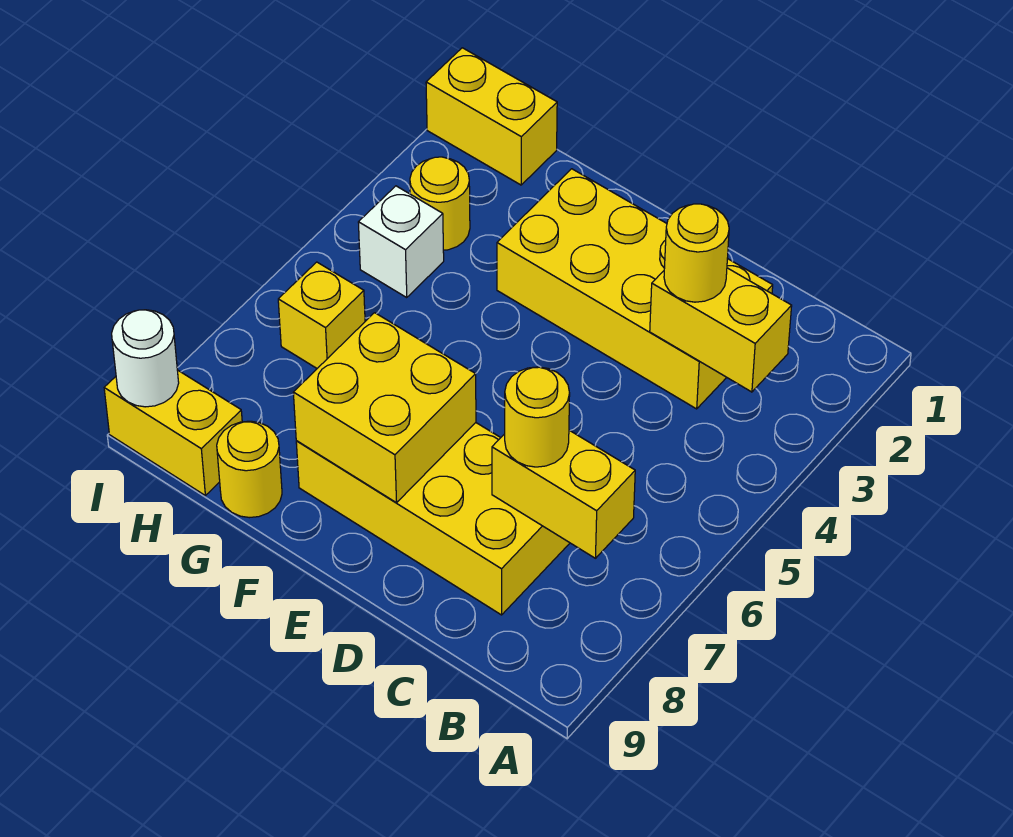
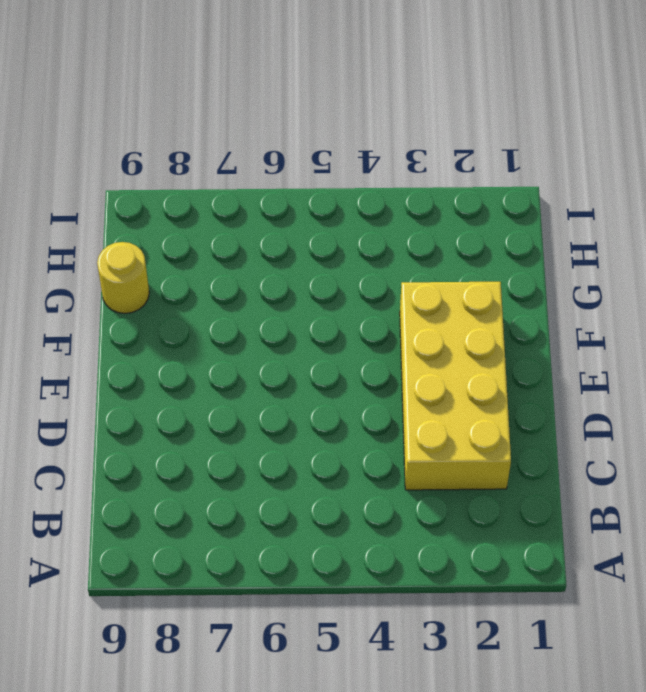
none -> yellow 2x4 brick [296,423,570,615]
none -> yellow 1x2 brick [426,48,557,185]
none -> yellow 1x1 round brick [410,157,470,250]

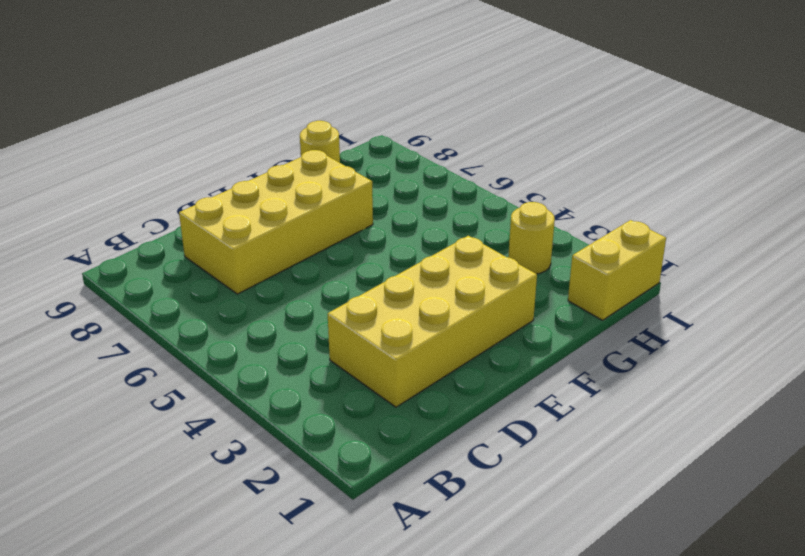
none -> white 1x1 brick [358,186,444,298]
none -> yellow 1x1 brick [278,262,365,368]
none -> yellow 1x2 brick [104,370,242,495]

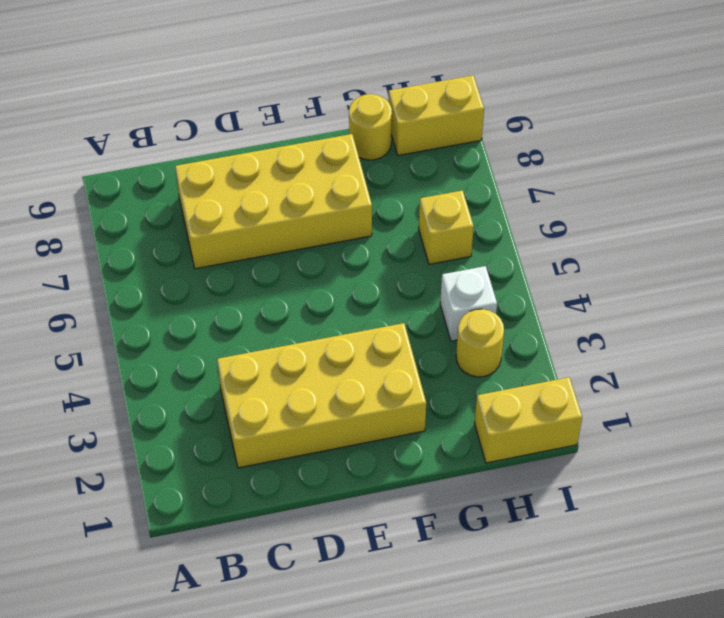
none -> yellow 1x2 brick [650,268,792,392]
none -> yellow 1x2 brick [492,430,635,558]
none -> yellow 2x2 brick [293,313,476,503]

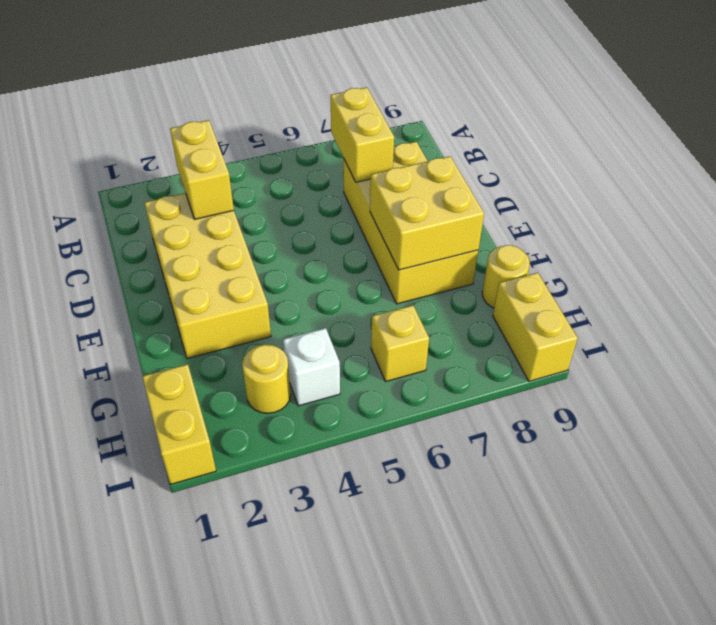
none -> white 1x1 round brick [112,310,179,407]
none -> yellow 1x1 round brick [664,204,729,302]
none -> yellow 1x1 round brick [505,367,570,467]

